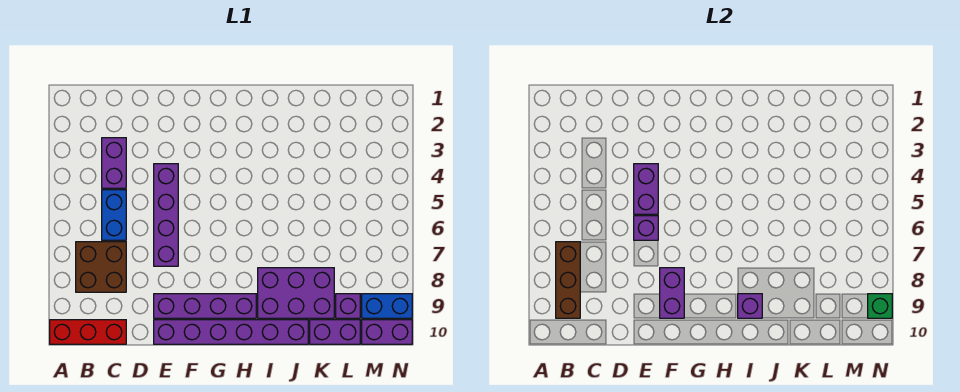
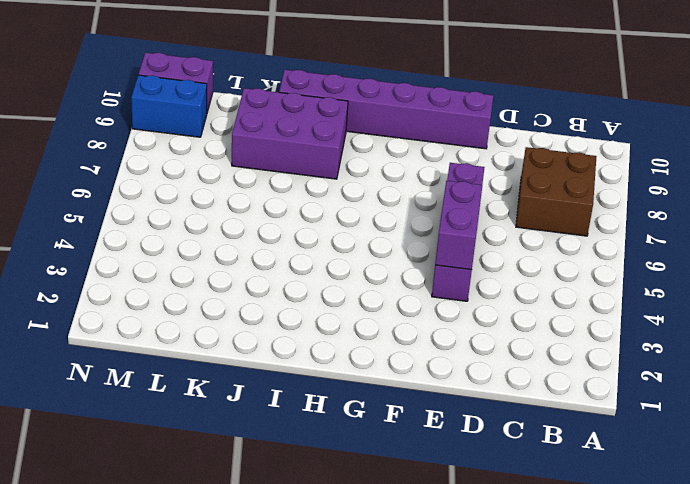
none -> red 1x3 brick [50,320,126,344]
none -> purple 1x2 brick [102,138,126,188]
none -> blue 1x2 brick [102,190,126,240]

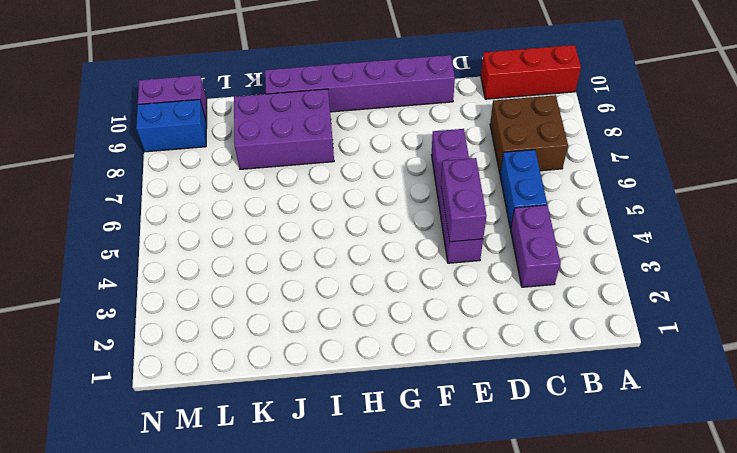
none -> purple 1x4 brick [154,294,256,318]
none -> purple 1x2 brick [310,320,360,344]
none -> purple 1x1 brick [336,294,360,318]

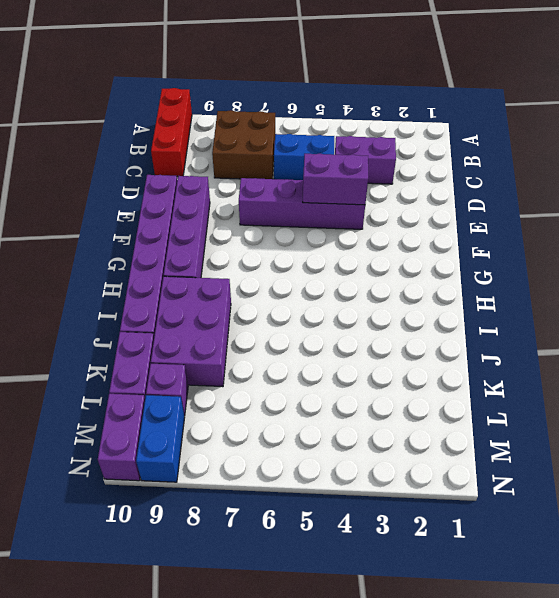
none -> brown 1x3 brick [556,242,580,318]
none -> purple 1x1 brick [634,216,658,240]
none -> purple 1x2 brick [660,268,684,318]

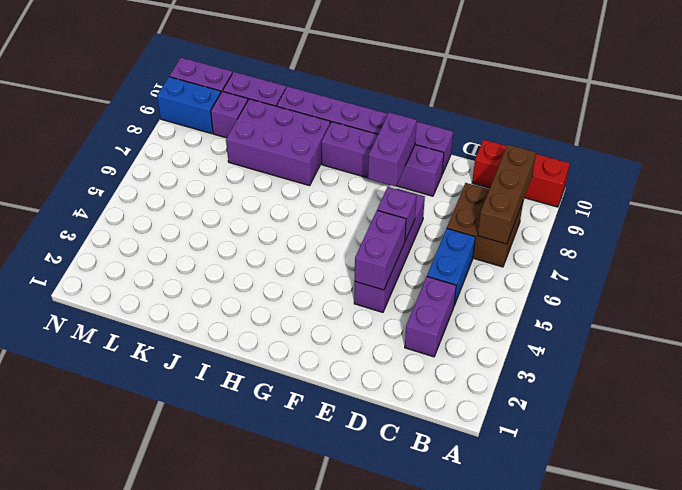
none -> purple 1x1 brick [738,294,762,318]
none -> green 1x1 brick [868,294,892,318]

